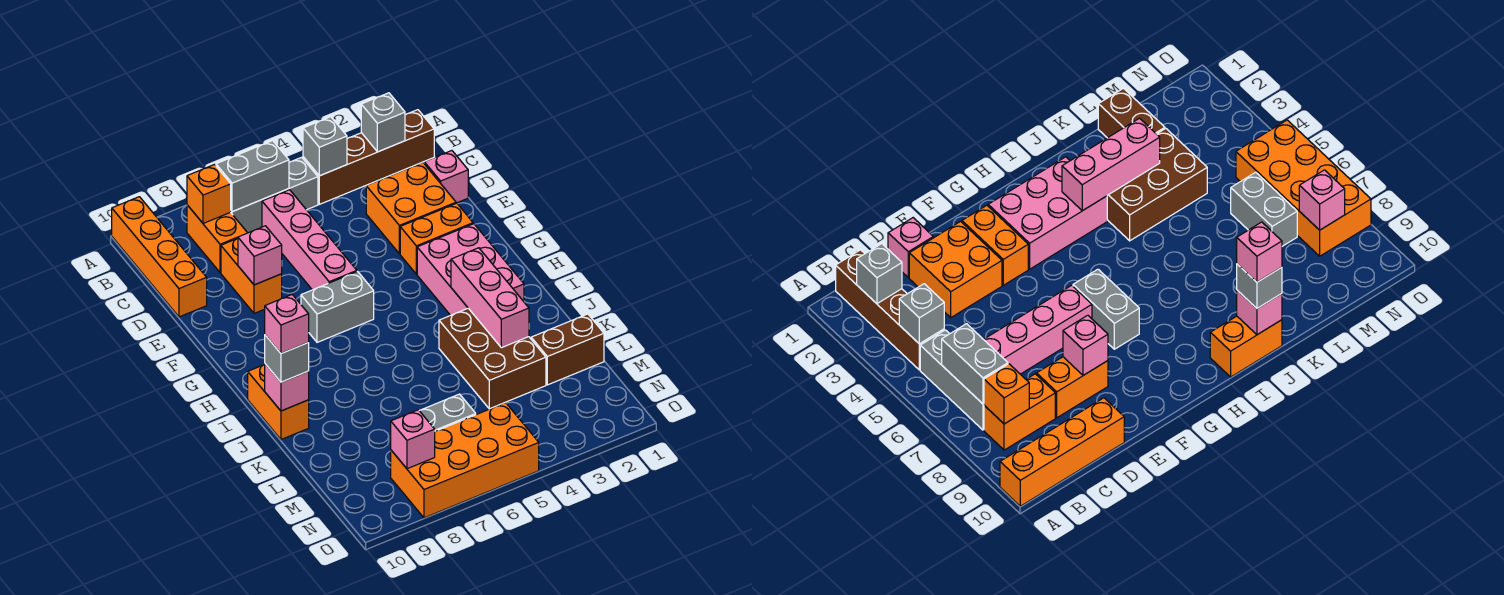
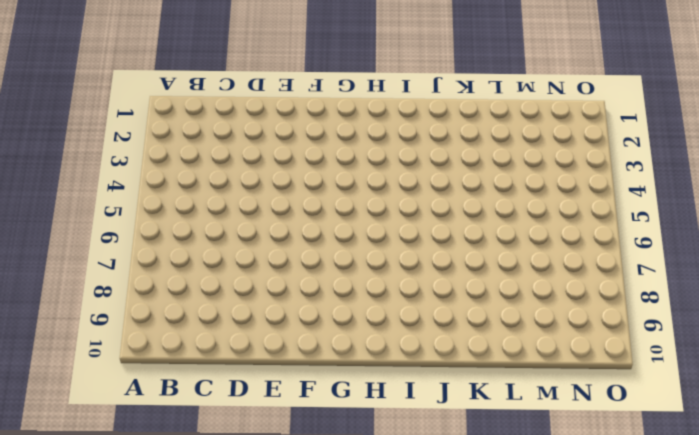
none -> orange 1x4 brick [112,197,207,317]
none -> brown 1x4 brick [303,110,434,204]
none -> grey 1x3 brick [231,157,318,233]

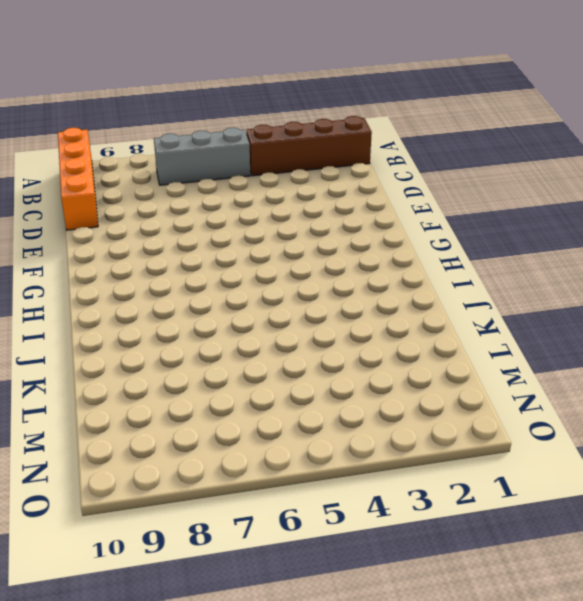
none -> orange 1x2 brick [187,205,247,273]
none -> pink 1x4 brick [262,190,357,290]
none -> pink 1x1 brick [424,151,468,203]

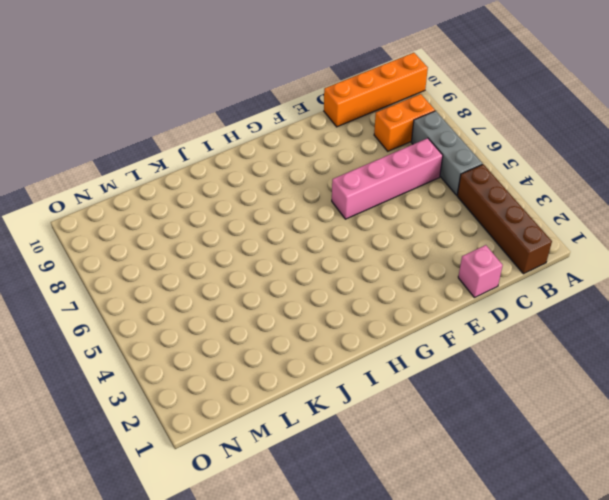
none -> orange 2x2 brick [366,162,456,254]
none -> orange 1x2 brick [221,238,282,313]
none -> orange 1x2 brick [400,203,473,274]

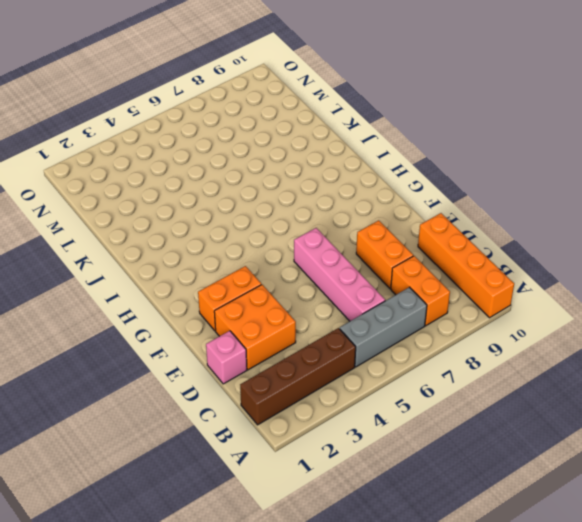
none -> pink 2x3 brick [417,224,524,315]
none -> grey 1x2 brick [301,272,374,342]
none -> orange 1x2 brick [248,364,309,440]

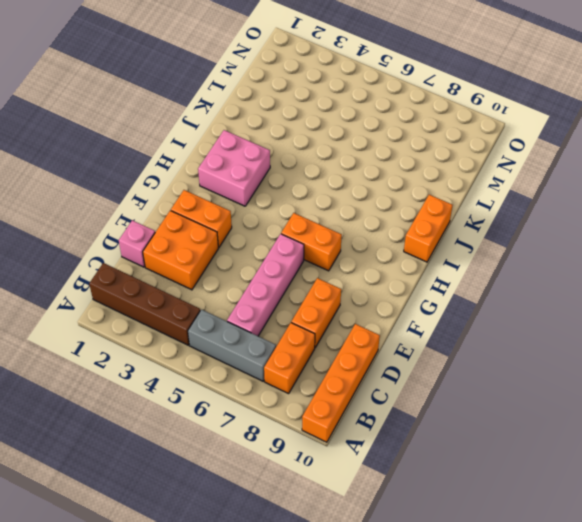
orange 1x2 brick [281,213,342,271] -> grey 1x2 brick [301,272,374,342]
pink 2x2 brick [198,130,270,206] -> pink 2x3 brick [417,224,524,315]
none -> brown 2x3 brick [439,308,546,409]
none -> brown 1x2 brick [531,314,604,385]
none -> grey 1x2 brick [419,394,476,431]

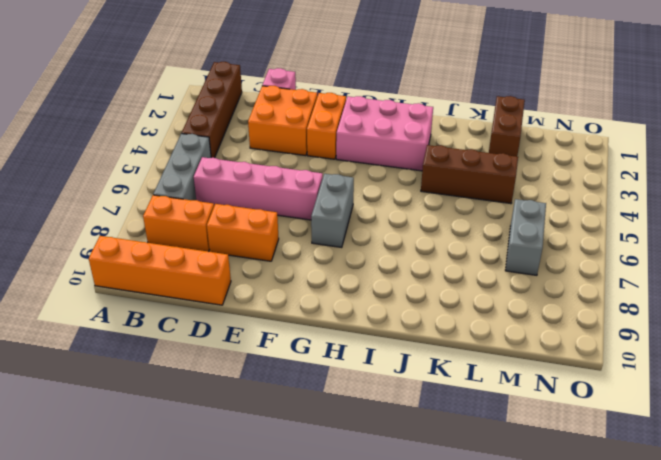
brown 1x3 brick [421,145,518,204] -> brown 2x3 brick [439,308,546,409]
none -> orange 1x2 brick [248,364,309,440]
none -> orange 2x4 brick [391,403,539,518]
none -> grey 1x1 brick [361,93,405,152]

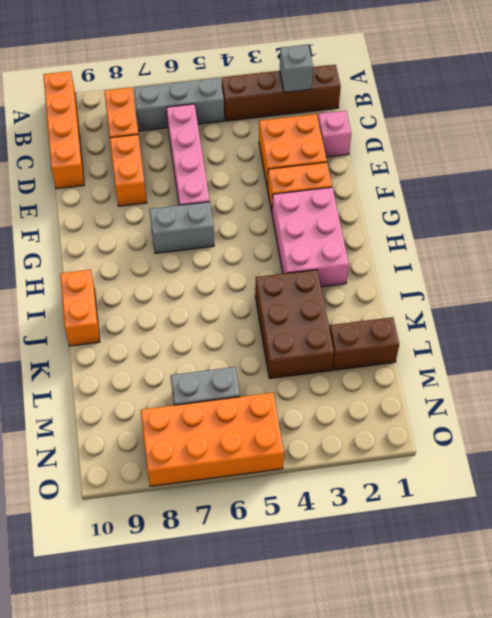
none -> grey 1x1 brick [303,117,347,176]
none -> grey 1x2 brick [216,141,289,212]
none -> orange 1x1 brick [187,165,231,223]

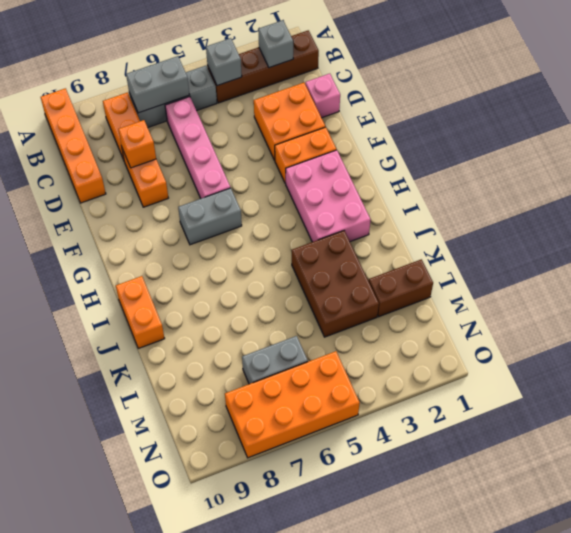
orange 1x1 brick [118,120,156,168] -> orange 1x1 brick moved to [187,165,231,223]
none -> pink 1x1 brick [238,226,282,285]
none -> pink 1x3 brick [451,248,529,348]
none -> pink 1x1 brick [265,364,309,411]

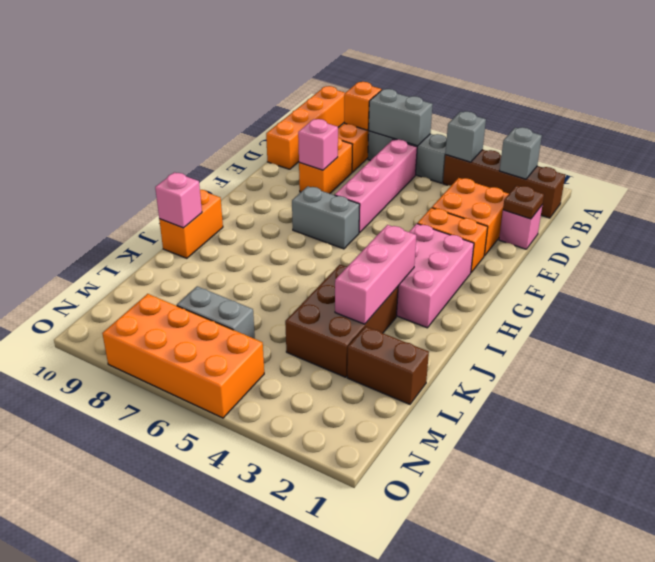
brown 1x1 plate [503,185,544,219] -> none
none -> pink 1x1 brick [391,410,435,469]
none -> grey 1x1 brick [265,335,309,382]
none -> pink 1x1 brick [265,295,309,353]

